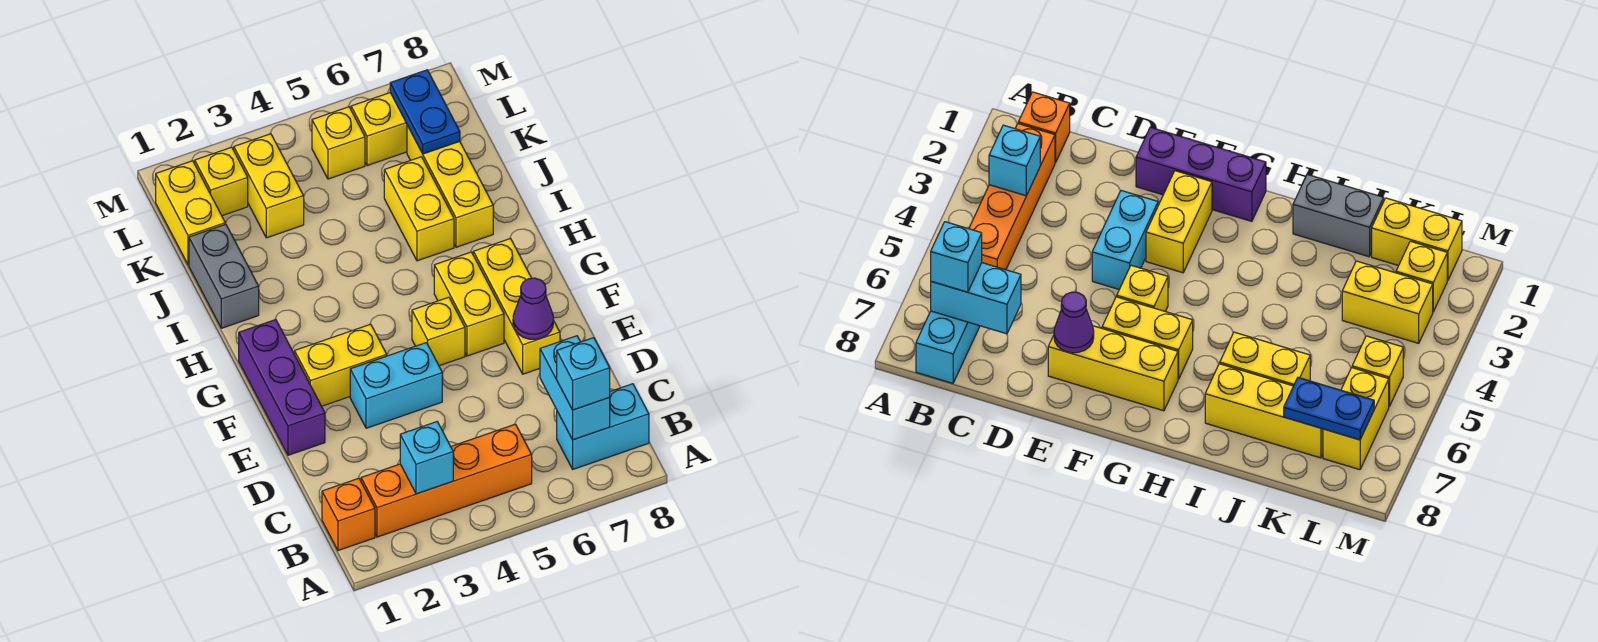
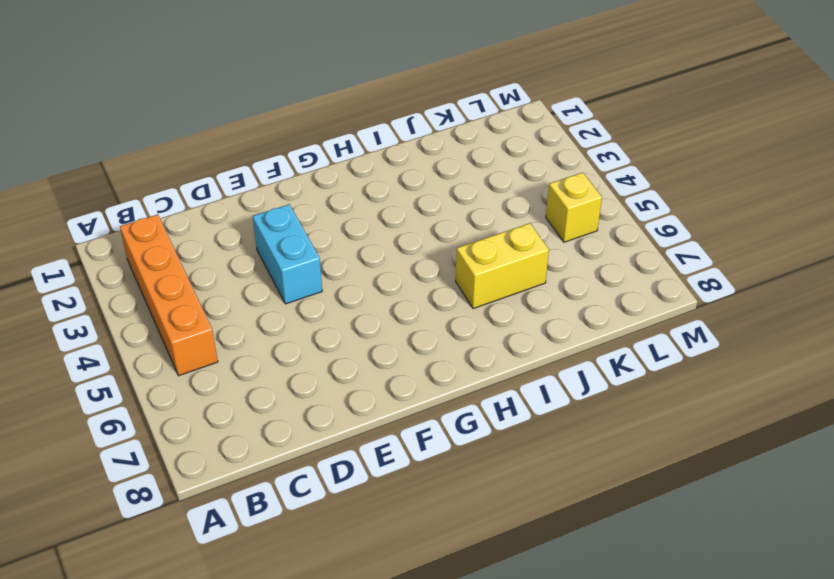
none -> orange 1x1 brick [322,478,375,551]
none -> cyan 1x2 brick [557,384,649,469]
none -> purple 1x3 brick [239,319,325,455]

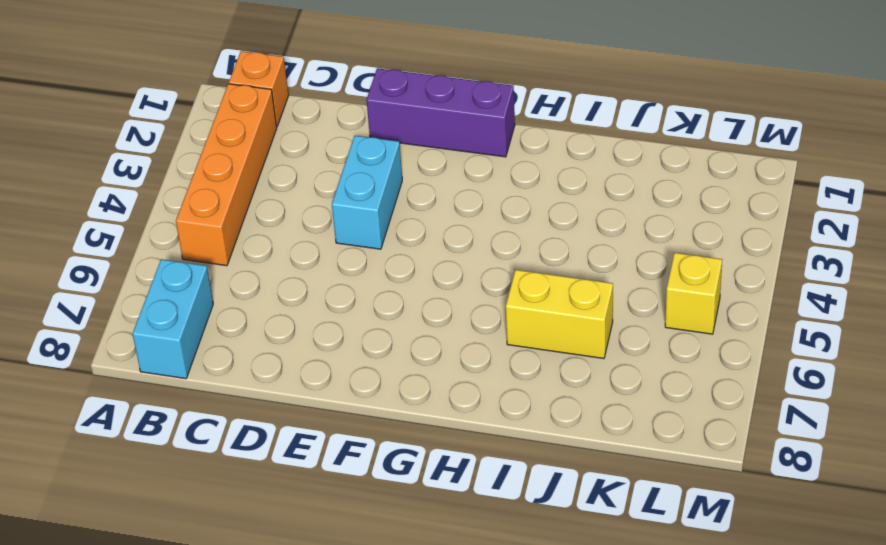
none -> yellow 1x3 brick [473,239,560,374]
none -> yellow 1x2 brick [295,324,387,406]
none -> yellow 1x1 brick [412,297,465,366]

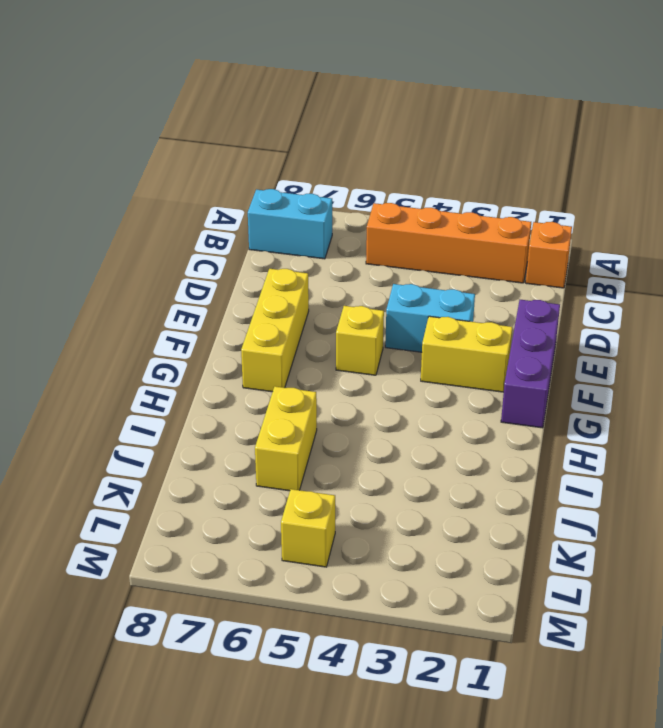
none -> yellow 1x2 brick [434,252,504,356]
none -> grey 1x2 brick [189,224,259,328]
none -> yellow 1x3 brick [407,125,493,247]

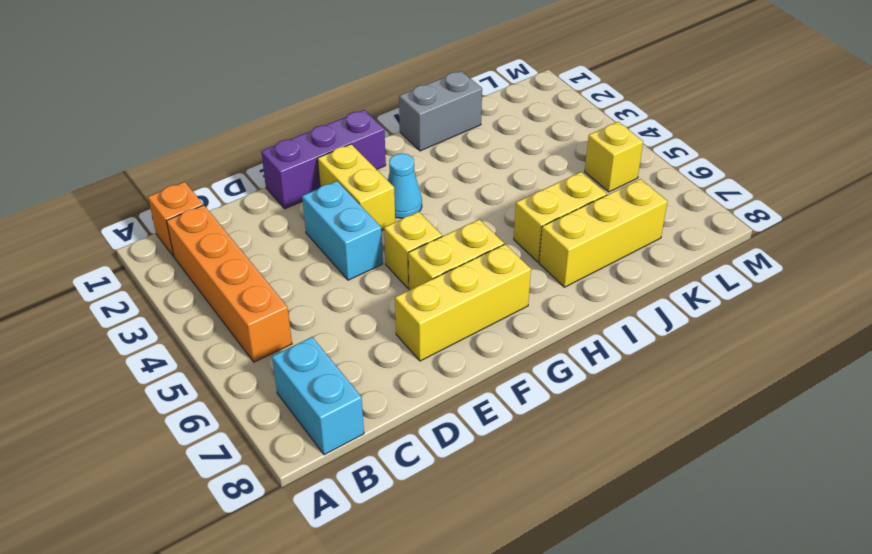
cyan 1x1 cone [388,154,422,218] -> none
none -> yellow 1x2 brick [156,161,225,265]
none -> yellow 1x2 brick [234,134,304,238]
none -> yellow 1x1 brick [195,147,248,216]

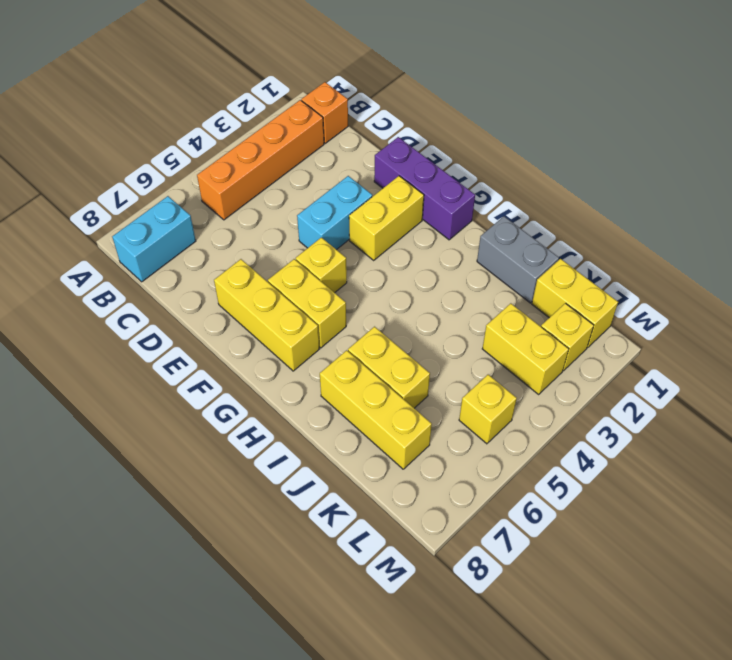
none -> yellow 1x2 brick [351,93,407,166]
none -> cyan 1x1 brick [400,422,453,494]
none -> cyan 1x2 brick [540,336,610,440]

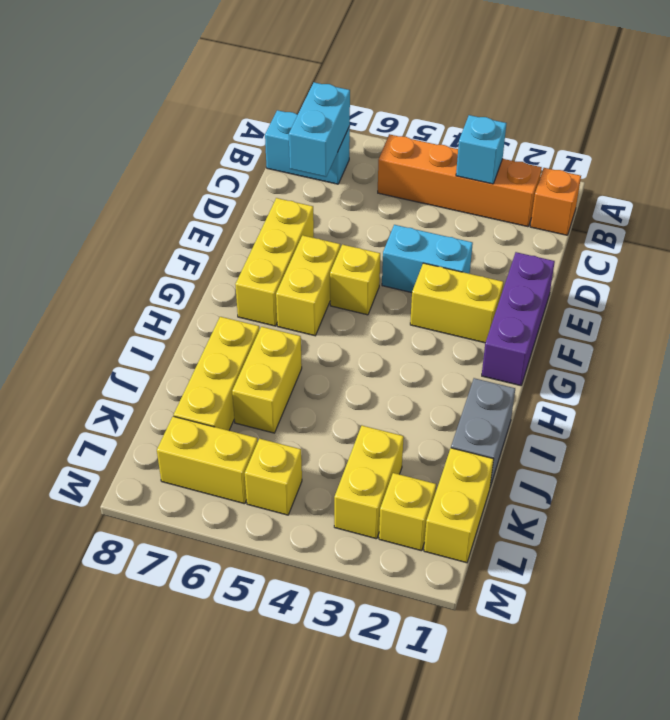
none -> purple 1x1 cone [513,278,553,339]
none -> blue 1x2 plate [390,70,460,154]
none -> cyan 1x1 brick [557,338,610,410]

